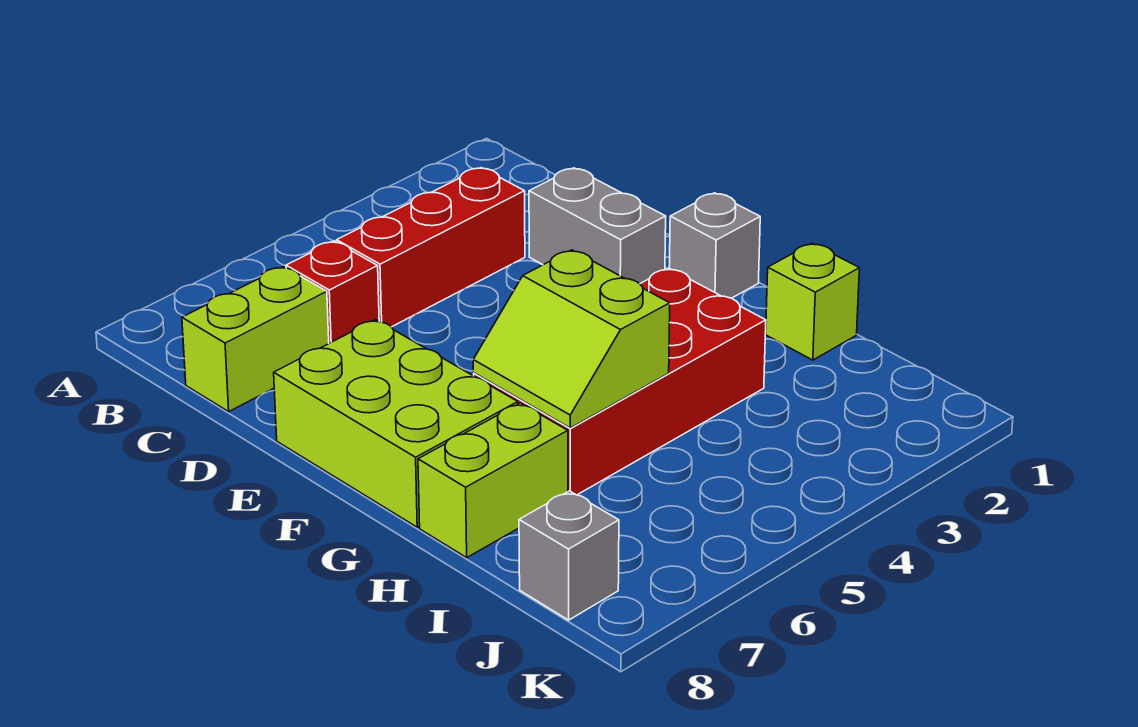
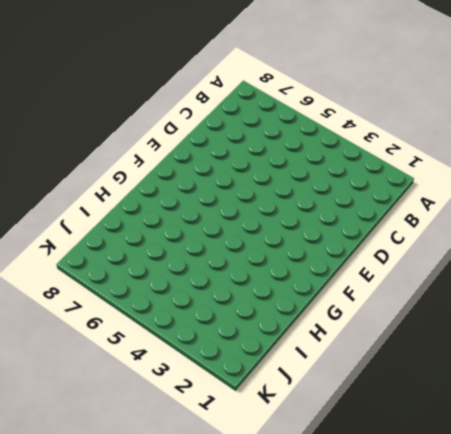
none -> red 1x3 brick [337,168,525,327]
none -> red 1x1 brick [286,241,379,343]

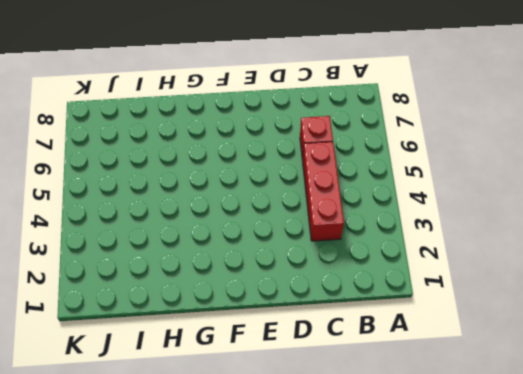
none -> lime 1x2 brick [182,267,329,412]
none -> grey 1x2 brick [529,168,666,284]

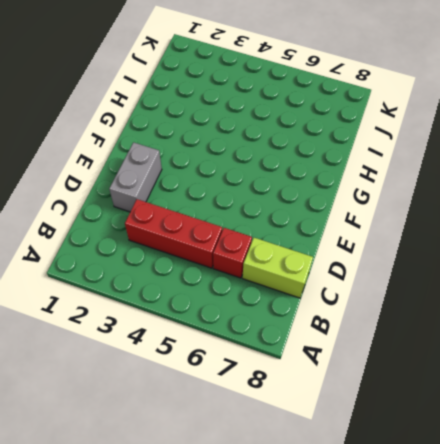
none -> lime 2x3 brick [274,320,518,527]
none -> grey 1x1 brick [669,193,760,298]

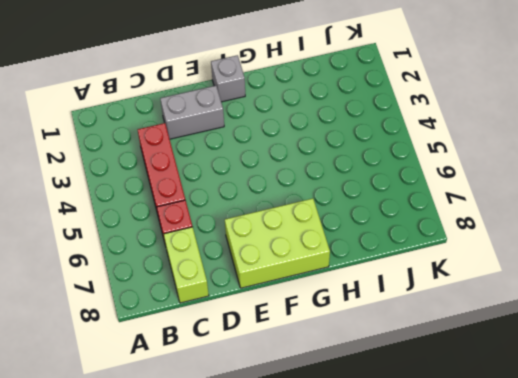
none -> red 2x4 brick [474,268,766,495]
none -> lime 1x1 brick [766,243,859,360]

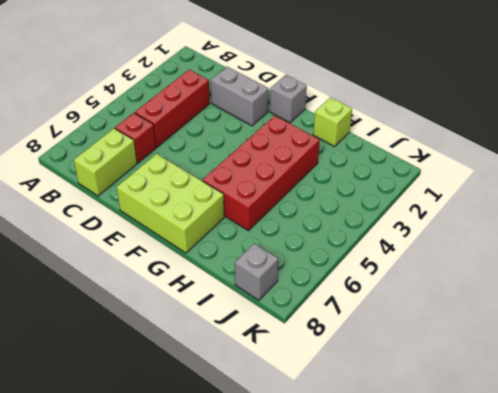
none -> lime 1x2 brick [418,403,568,558]
none -> lime 2x2 slope [473,250,670,428]

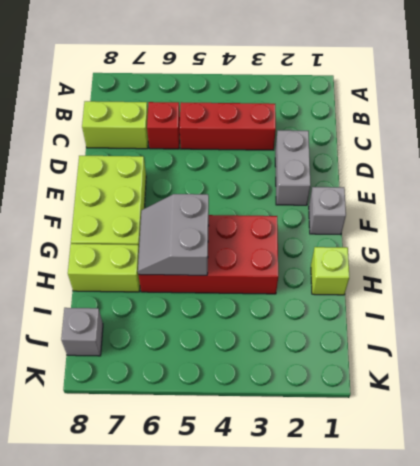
grey 2x2 slope [138,194,209,275] -> lime 2x2 slope [473,250,670,428]

